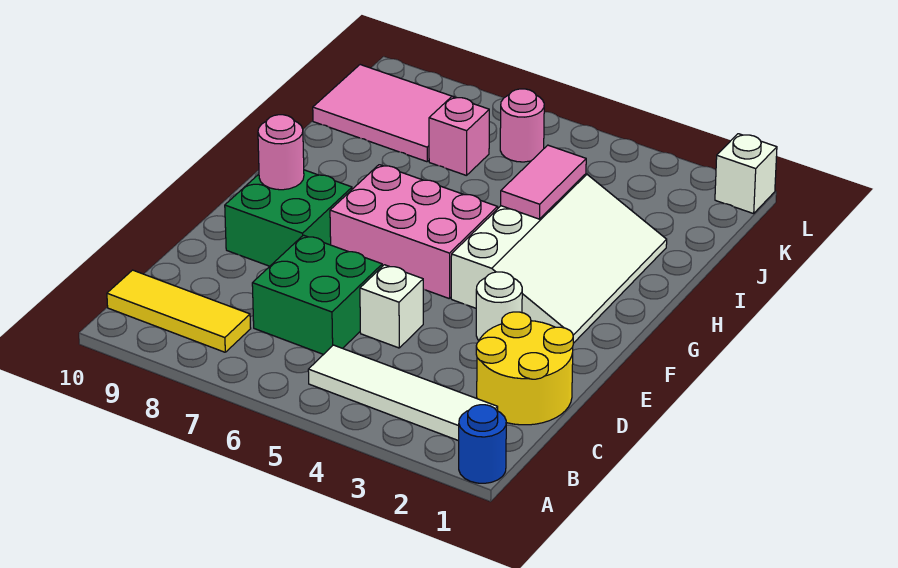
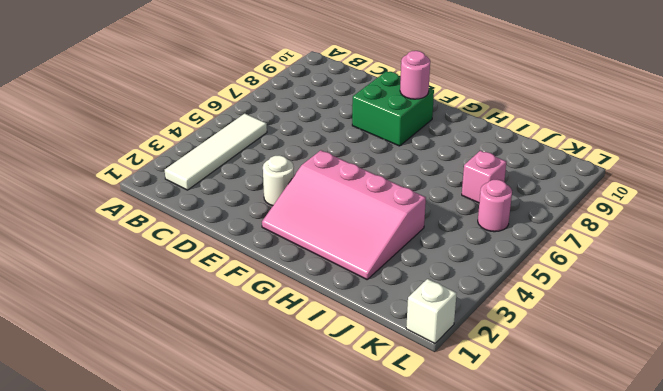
pink 3x4 slope [262,150,426,279] -> white 3x4 slope [451,174,667,343]
none -> blue 1x1 round brick [459,405,506,483]
none -> yellow 1x3 tile [107,270,251,352]
none -> yellow 2x2 round brick [476,312,573,425]

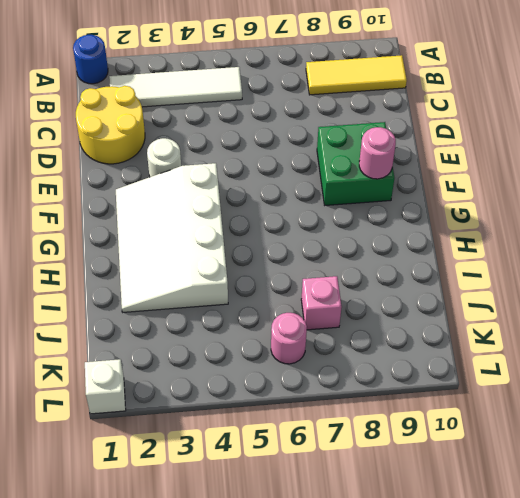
none -> green 2x2 brick [252,235,382,355]
none -> white 1x1 brick [360,265,423,348]
none -> pink 2x3 brick [330,165,498,299]

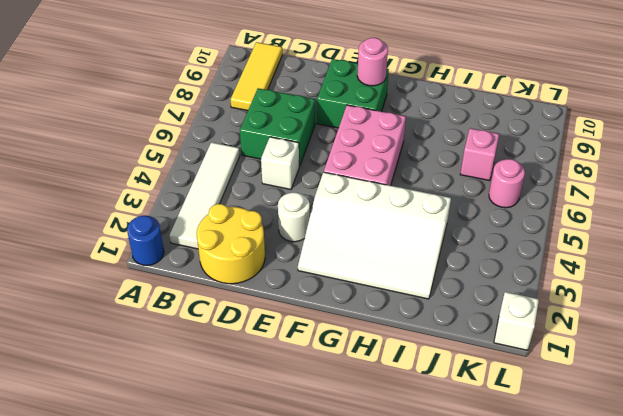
none -> pink 2x3 tile [313,65,452,162]
none -> pink 1x2 tile [501,145,586,219]

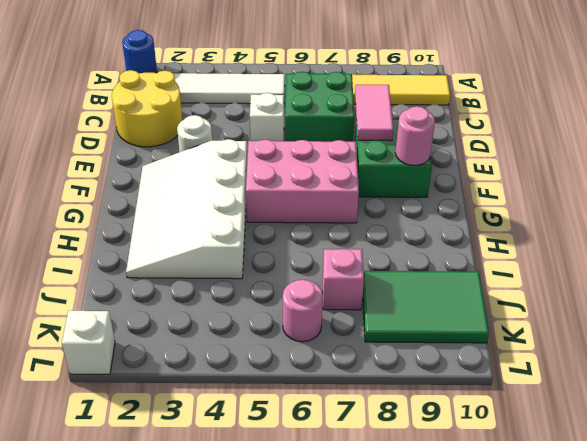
pink 1x2 tile [355,85,393,141] -> pink 1x2 tile moved to [501,145,586,219]
green 2x3 tile [363,271,489,343] -> pink 2x3 tile [313,65,452,162]

